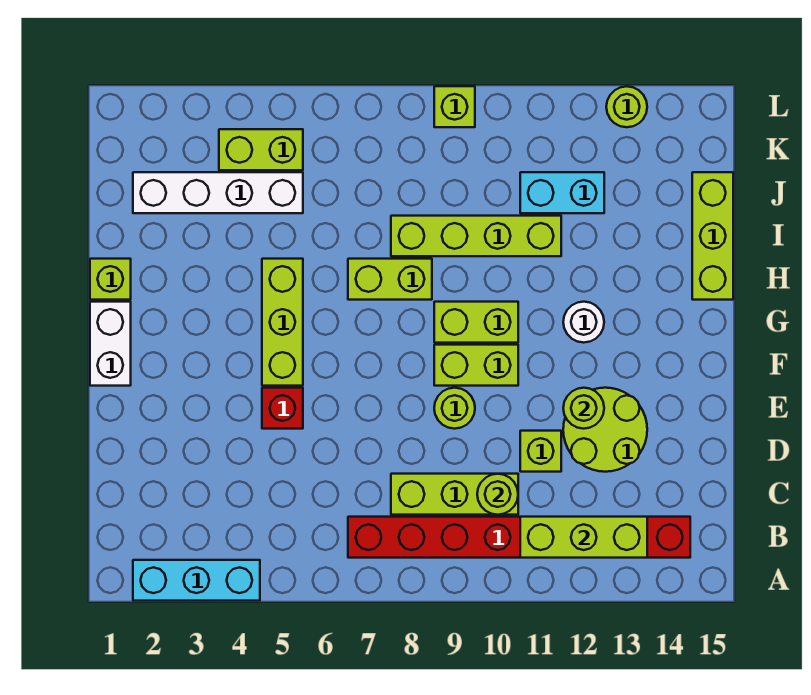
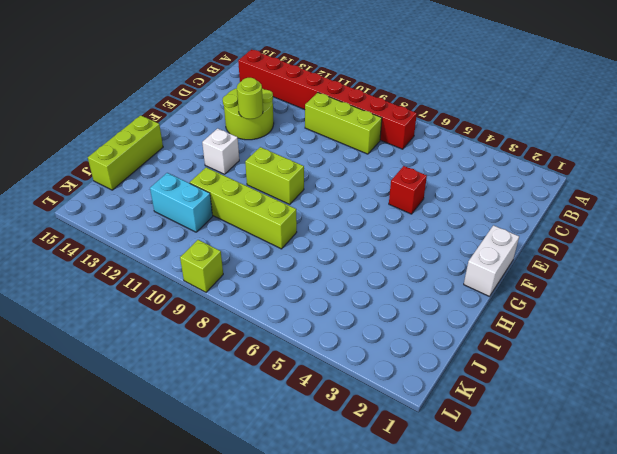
white 1x1 brick [202,128,239,174] -> white 1x1 round brick [563,302,604,343]
none -> cyan 1x3 brick [133,560,260,601]
none -> lime 1x1 brick [520,431,561,472]
none -> lime 1x1 round brick [434,388,475,429]

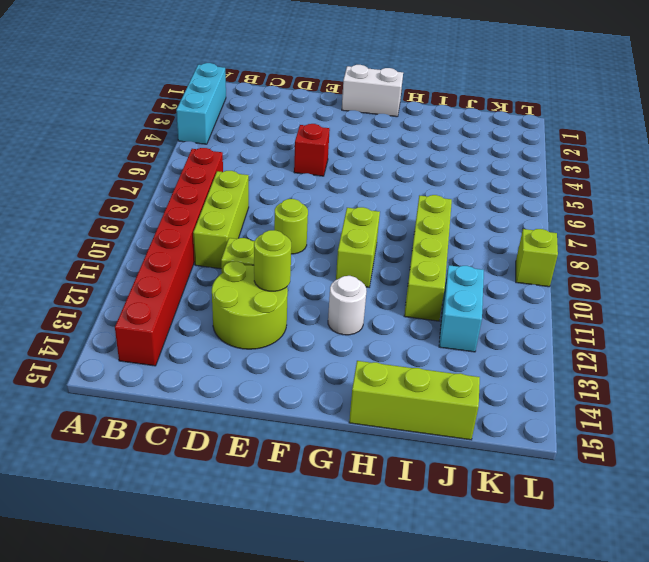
none -> lime 1x3 brick [262,259,303,386]
none -> lime 1x2 brick [434,345,518,386]
none -> lime 1x1 brick [90,259,131,300]

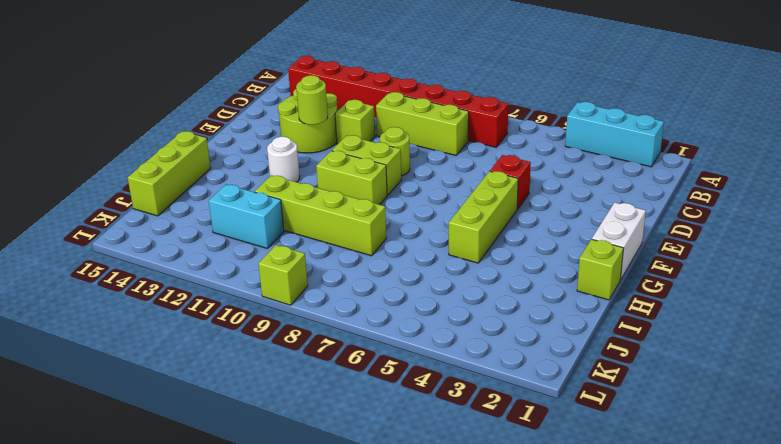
none -> lime 1x2 brick [348,259,432,300]
none -> white 1x4 brick [133,172,303,213]
none -> lime 1x2 brick [219,129,303,170]

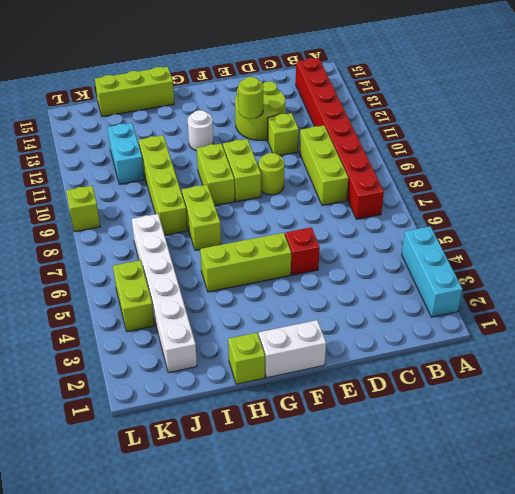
white 1x6 brick [132,214,197,373] -> white 1x4 brick [133,172,303,213]
none -> lime 1x1 round brick [606,86,647,127]
none -> lime 1x3 brick [520,517,647,558]
none -> lime 1x1 round brick [477,474,518,515]

